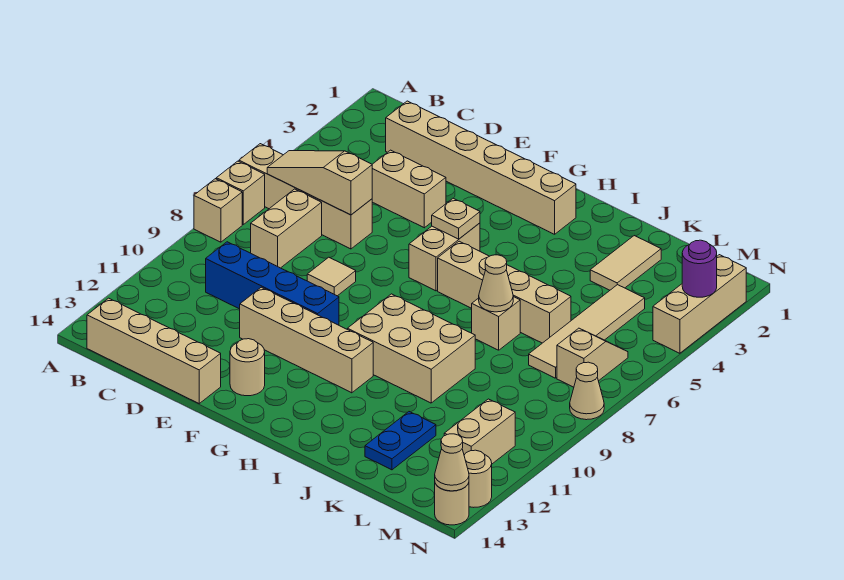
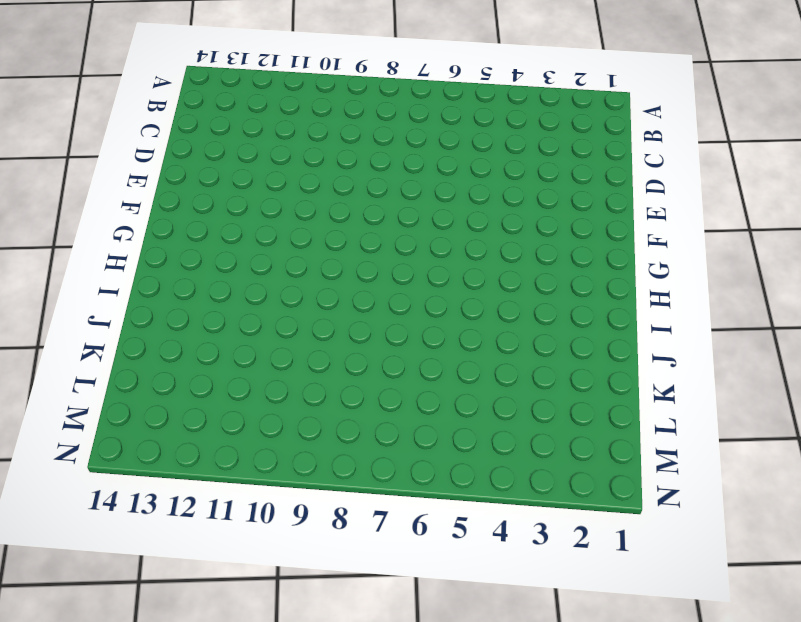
none -> tan 1x4 brick [239,144,372,249]
none -> tan 1x1 brick [216,161,265,224]
none -> tan 1x1 brick [194,179,242,242]

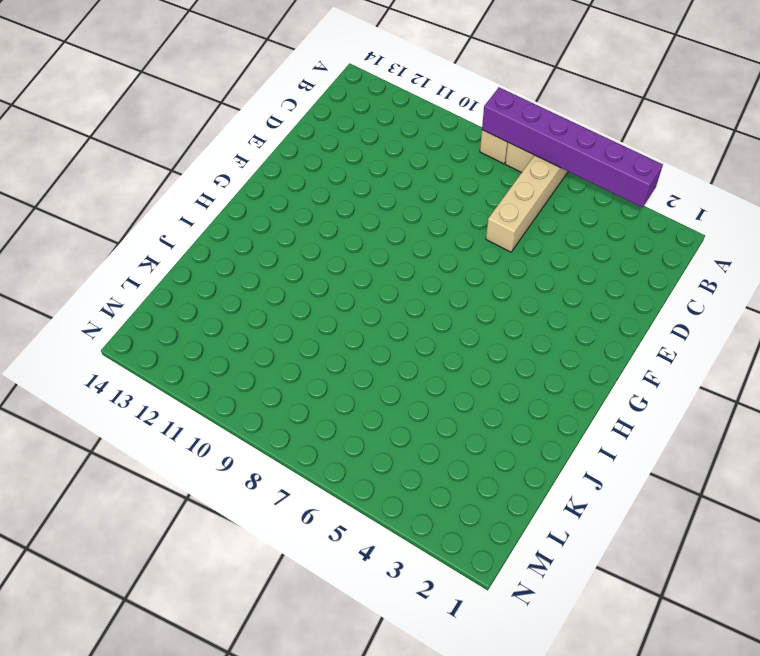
purple 1x6 brick [482,87,663,207] -> none
none -> tan 1x4 brick [87,298,221,403]
none -> tan 1x6 brick [386,101,576,234]
none -> tan 1x2 brick [251,189,322,268]

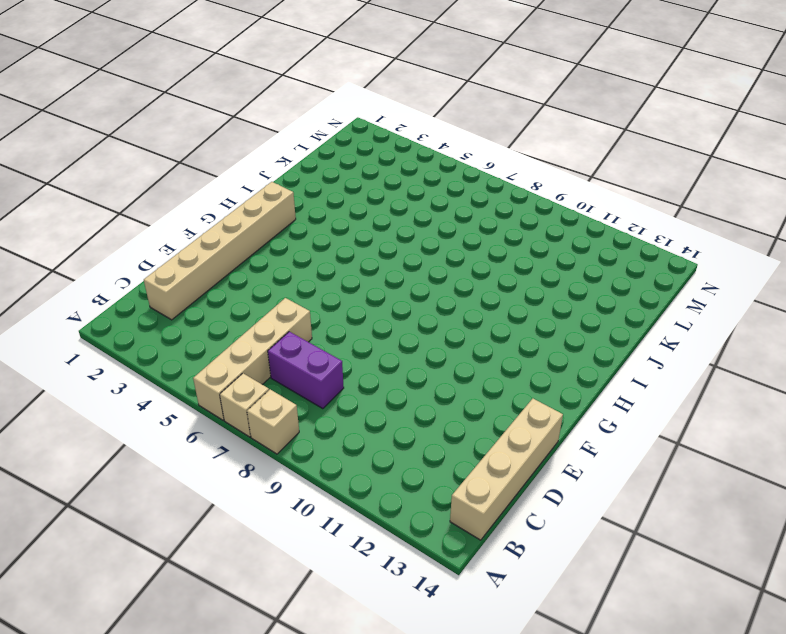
purple 1x2 brick [268,332,344,409] -> tan 1x2 brick [251,189,322,268]
none -> blue 1x4 brick [206,242,339,325]
none -> tan 1x2 brick [372,150,446,228]
none -> tan 1x1 tile [307,257,356,296]

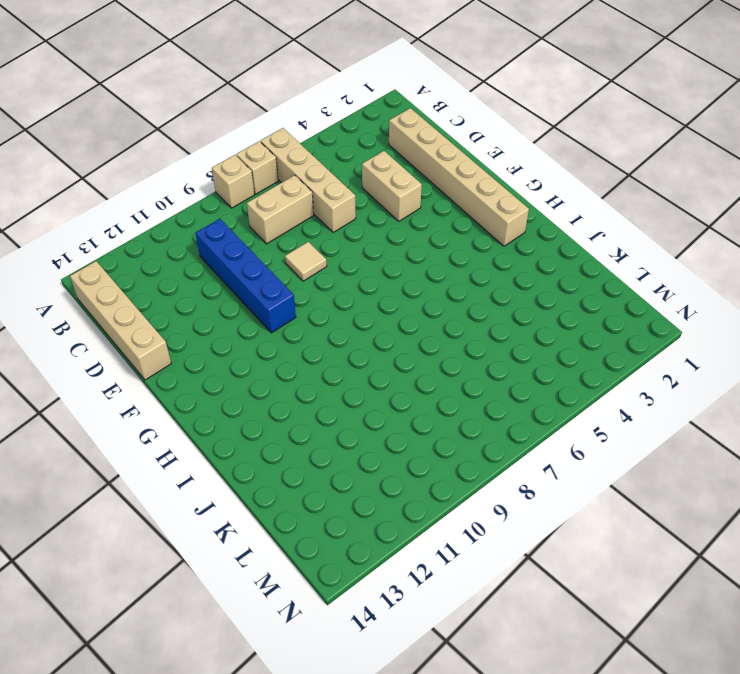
none -> tan 1x4 brick [240,287,373,393]
none -> tan 1x1 round brick [230,339,265,396]
none -> tan 1x2 brick [409,223,480,291]

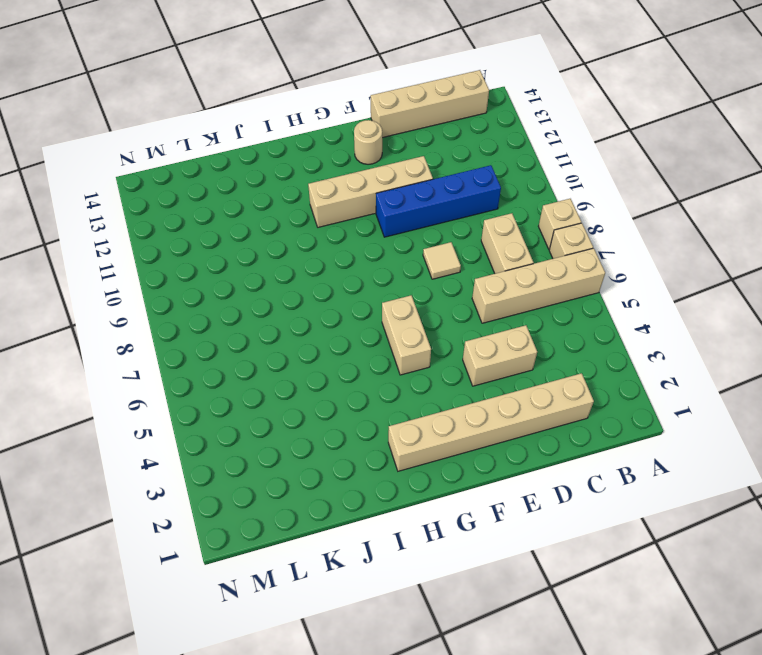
none -> tan 1x4 brick [438,241,571,343]
none -> tan 2x3 brick [347,294,475,403]
none -> tan 1x1 brick [472,297,520,350]

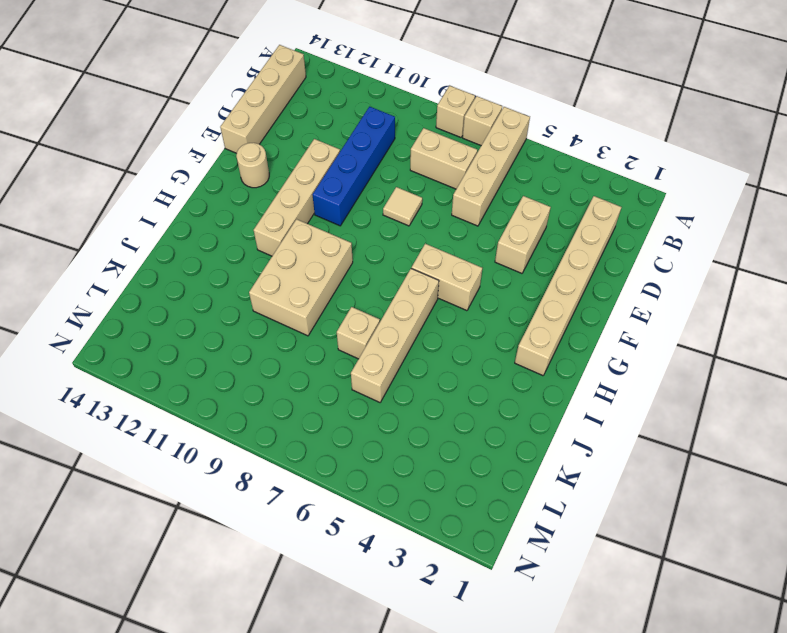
none -> tan 1x2 tile [590,236,661,290]
none -> blue 1x2 plate [365,412,436,470]
none -> tan 1x4 tile [529,285,645,378]

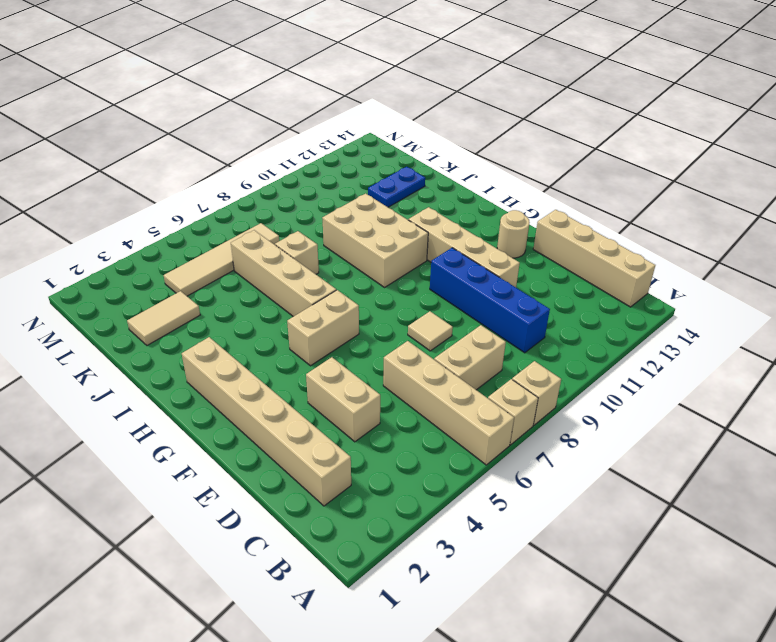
none -> tan 1x2 slope [557,328,628,387]
none -> tan 1x2 brick [444,399,515,464]
none -> tan 1x3 brick [653,255,746,353]

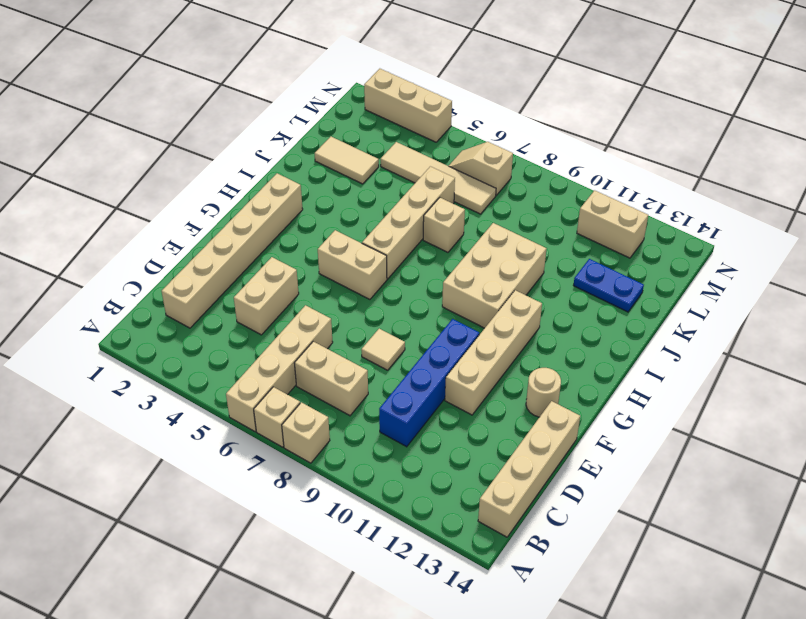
none -> tan 1x1 cone [570,362,604,420]
none -> tan 1x1 round brick [464,450,492,507]
none -> tan 1x1 round brick [435,483,469,525]

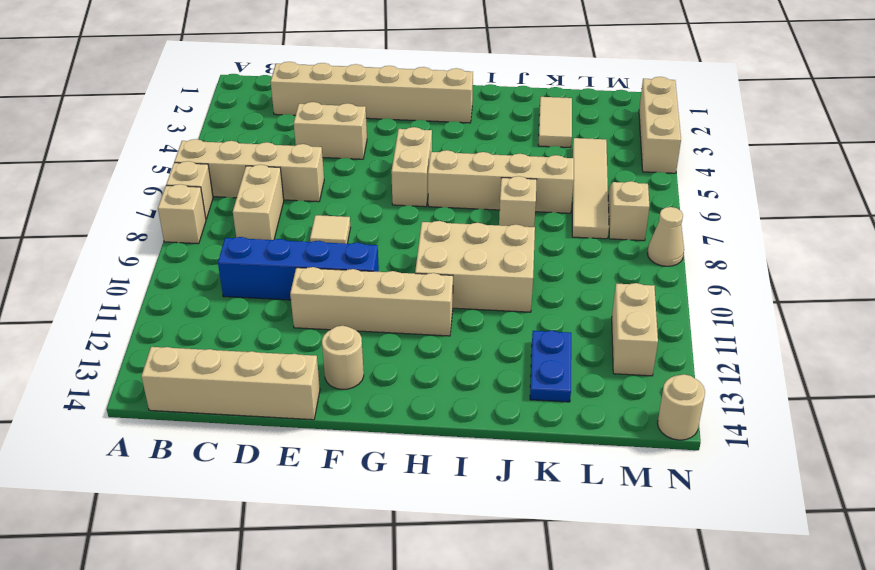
none -> tan 1x1 round brick [464,450,492,507]
none -> tan 1x3 slope [267,151,372,215]
none -> tan 1x1 plate [432,198,480,239]

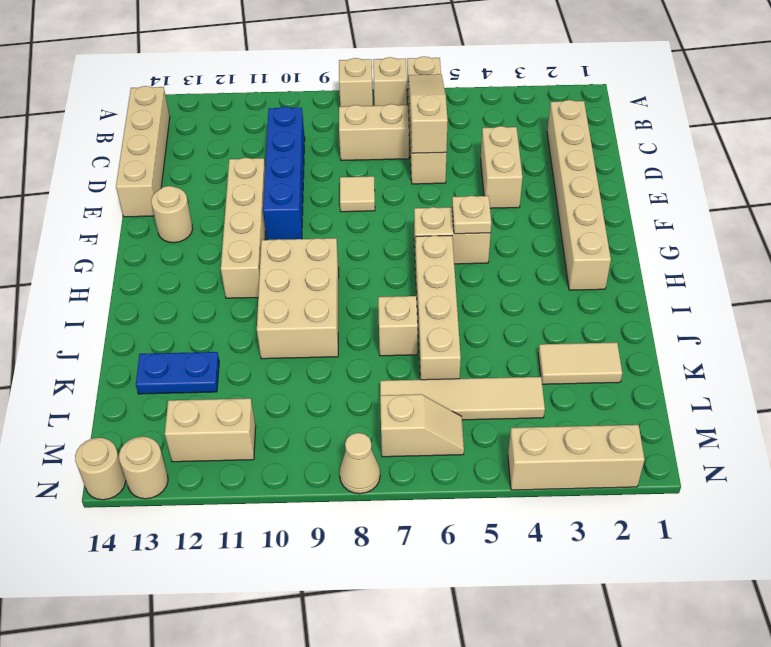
none -> tan 1x1 cone [479,255,513,312]
none -> purple 1x1 round brick [682,240,717,297]
none -> tan 1x1 cone [435,434,469,491]

